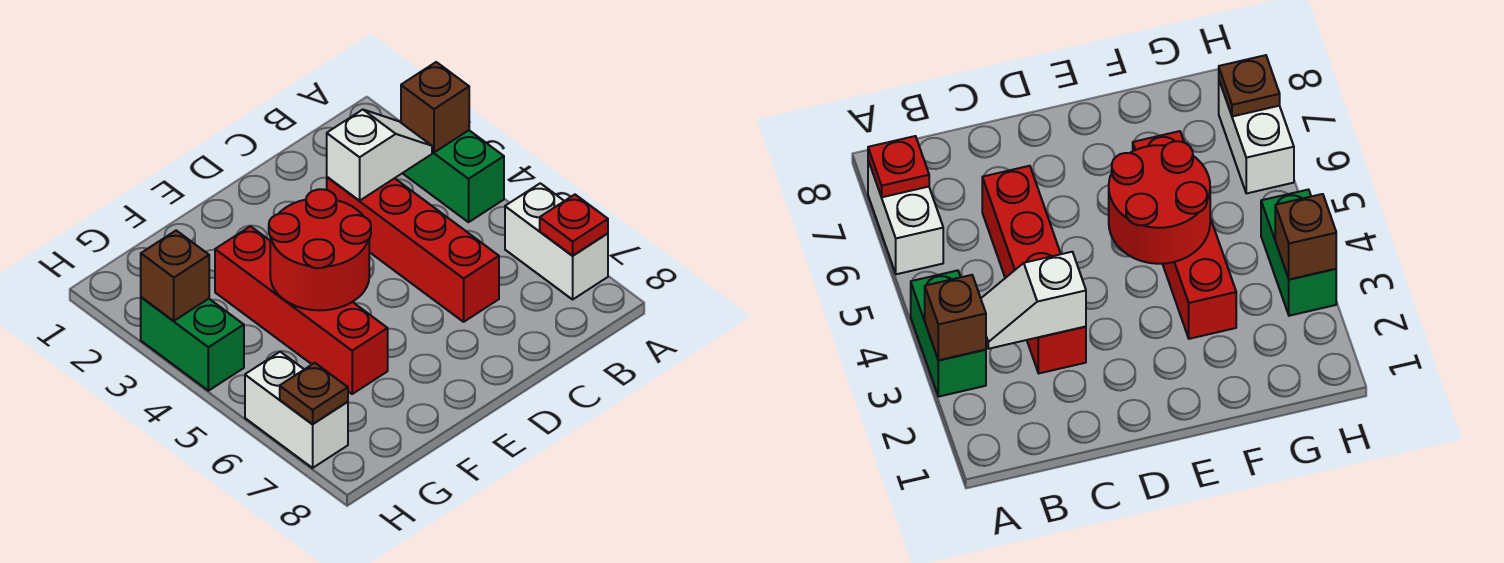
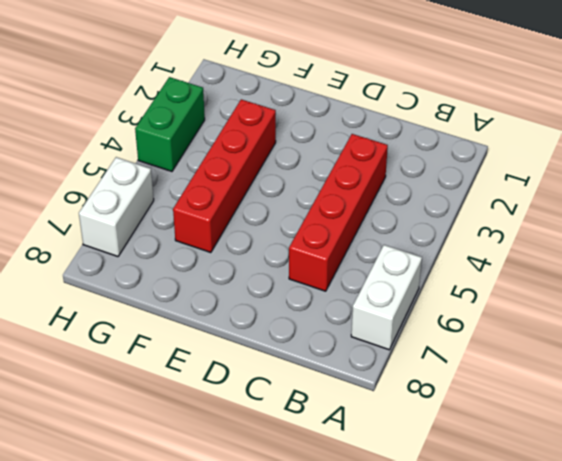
none -> green 1x2 brick [403,130,504,222]
none -> brown 1x1 brick [401,62,469,153]
none -> red 1x1 plate [540,195,608,256]

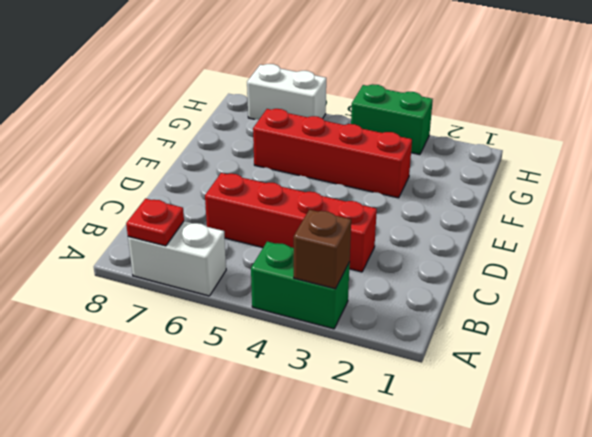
none -> white 1x2 slope [327,110,432,201]
none -> red 2x2 round brick [269,189,371,310]
none -> brown 1x1 brick [141,231,209,321]

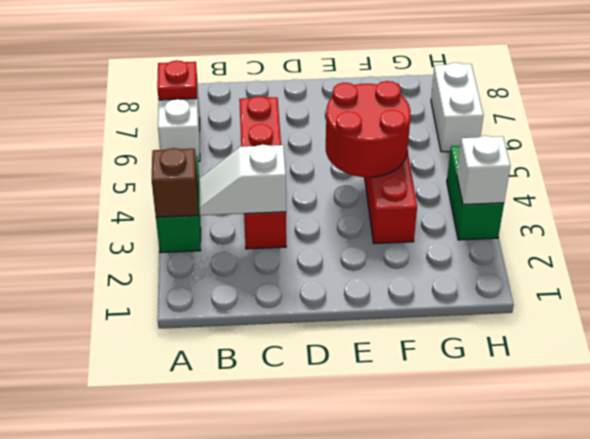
white 1x1 brick [457,136,510,205] -> brown 1x1 brick [141,231,209,321]
none -> brown 1x1 plate [280,363,348,424]

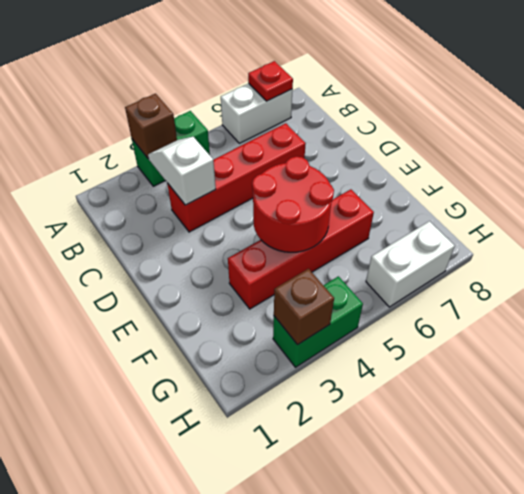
none -> brown 1x1 plate [280,363,348,424]

